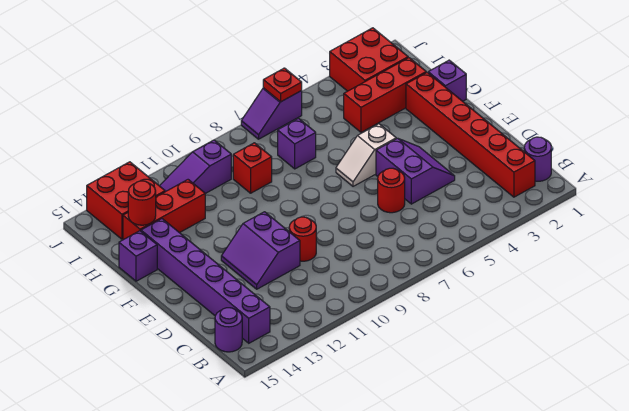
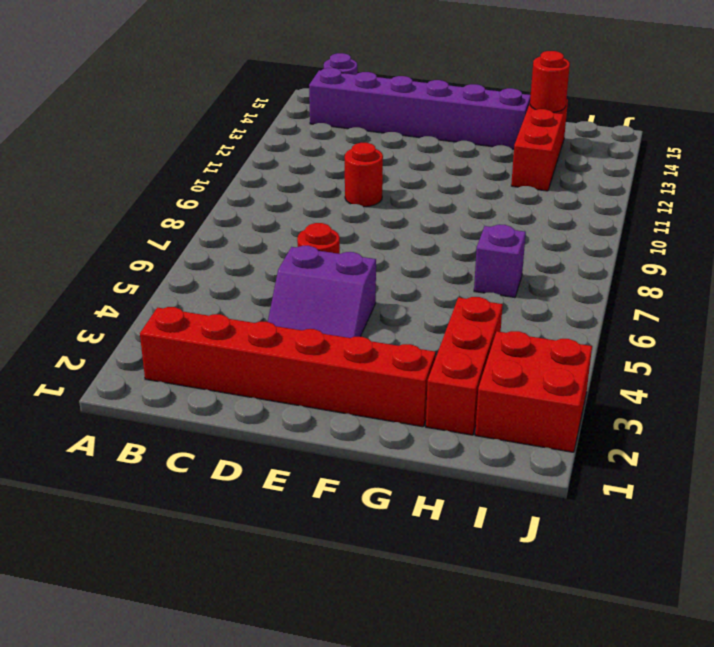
none -> purple 1x1 round brick [524,137,551,181]
none -> purple 2x2 slope [221,212,300,289]
none -> white 1x2 slope [336,124,396,186]

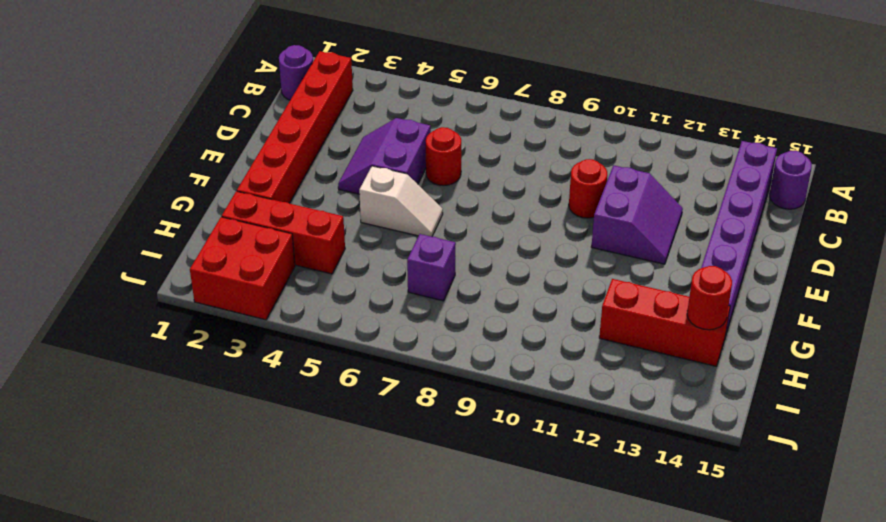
none -> purple 1x1 brick [428,60,466,101]
none -> purple 1x1 brick [119,231,157,281]
none -> red 1x1 brick [233,143,272,193]

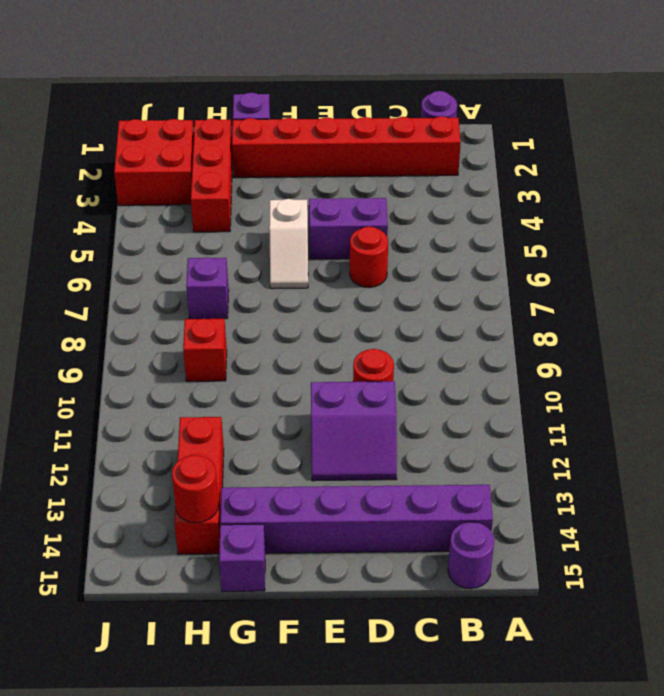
none -> purple 1x3 slope [160,140,231,194]
none -> red 2x2 brick [87,162,165,239]
none -> purple 1x2 slope [241,88,302,139]

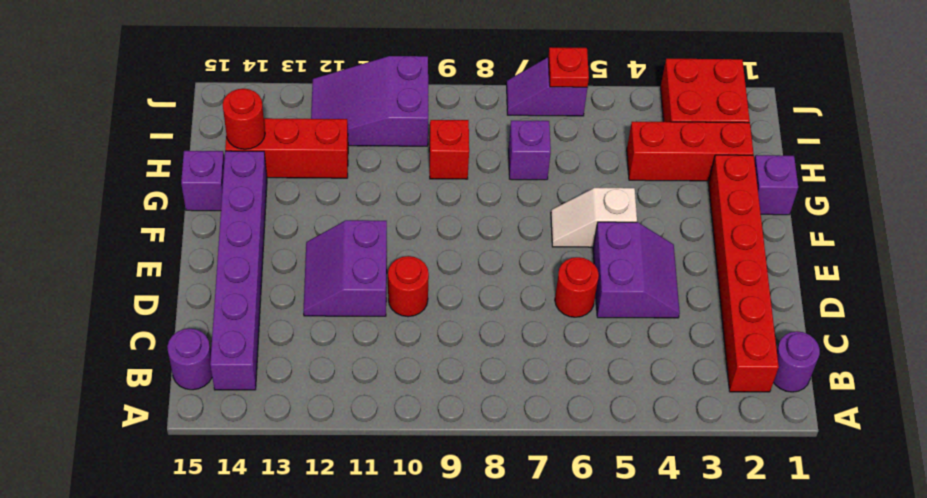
purple 2x3 slope [311,56,428,146] -> purple 1x3 slope [160,140,231,194]
none -> red 2x2 brick [87,162,165,239]

